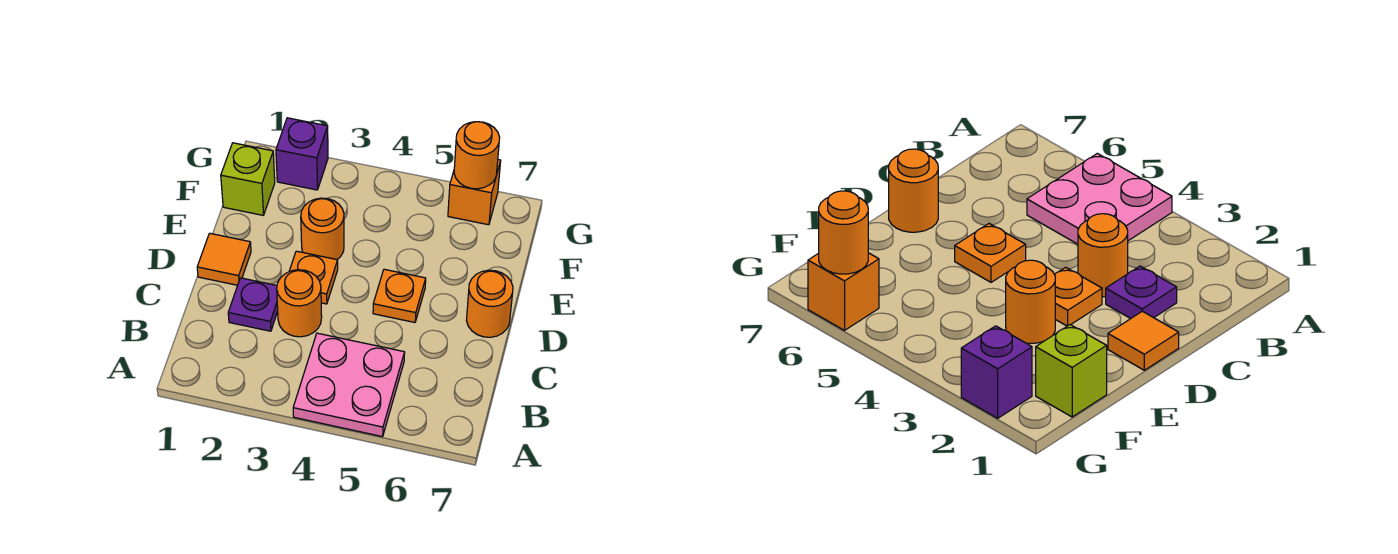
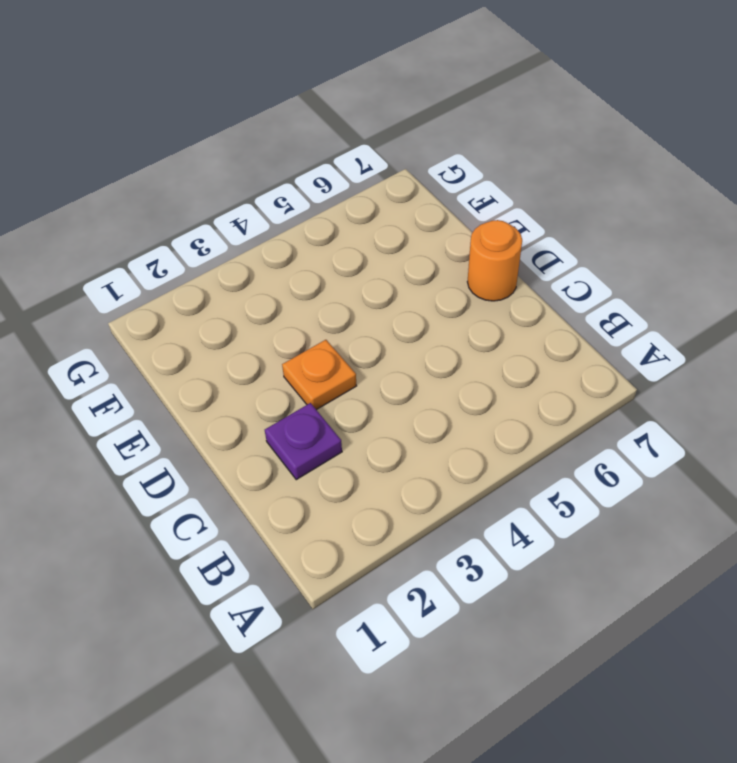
none -> pink 2x2 plate [293,333,405,437]
none -> orange 1x1 round brick [277,270,322,337]
none -> orange 1x1 tile [197,233,251,285]

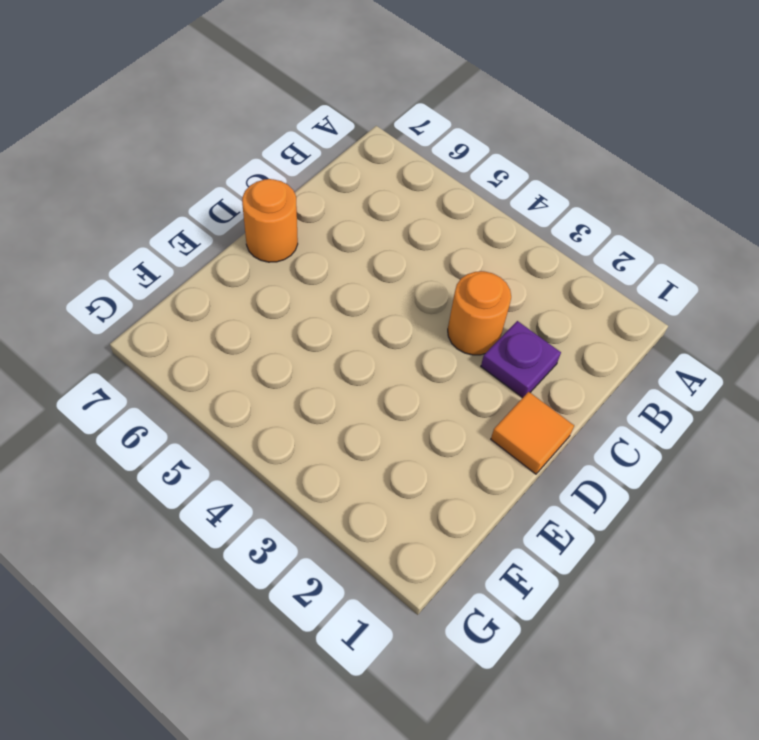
none -> pink 2x2 plate [293,333,405,437]
none -> orange 1x1 plate [290,251,338,304]
none -> orange 1x1 plate [373,269,426,322]

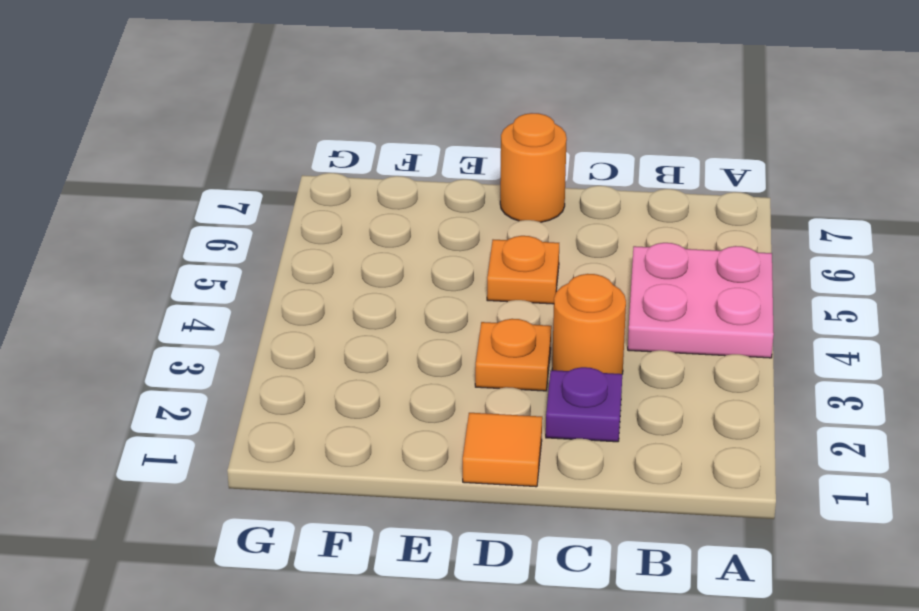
none -> orange 1x1 round brick [301,198,344,260]
none -> lime 1x1 brick [221,143,275,215]
none -> purple 1x1 brick [276,118,328,190]

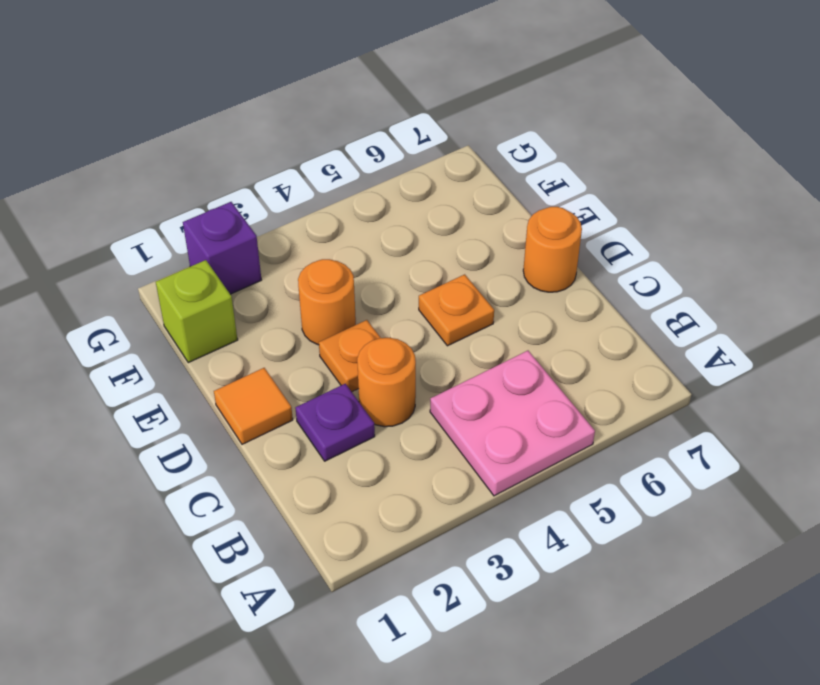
none -> orange 1x1 brick [448,160,501,225]
none -> orange 1x1 round brick [454,122,500,189]

